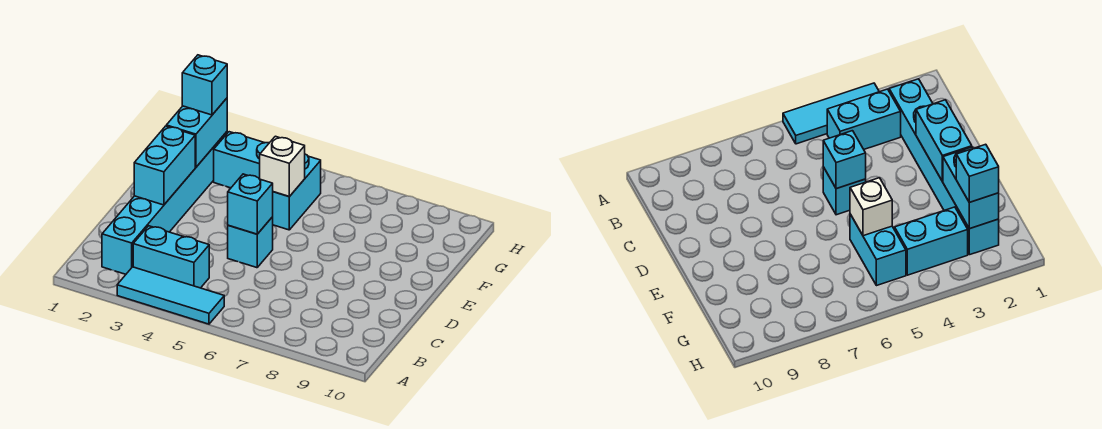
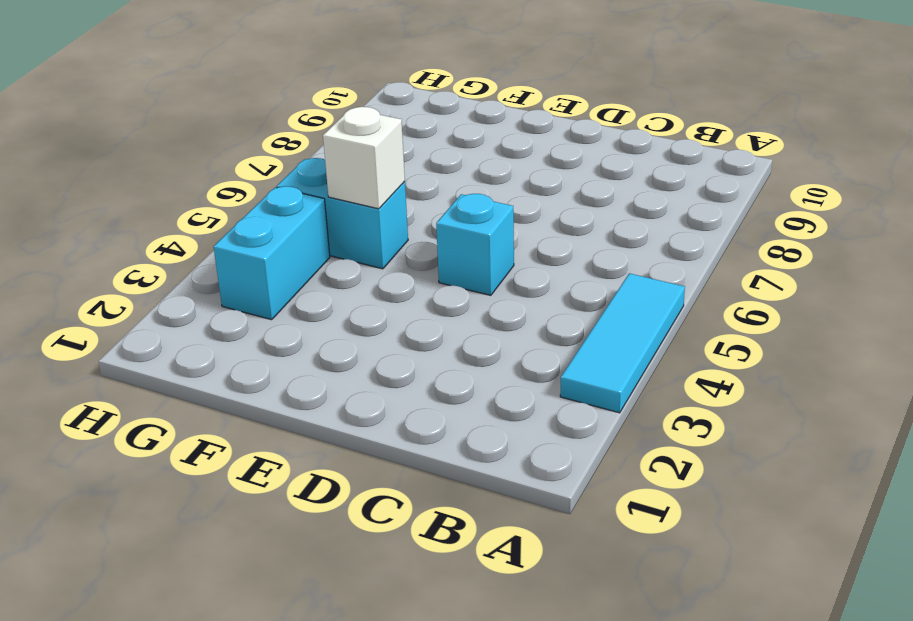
none -> cyan 1x6 brick [102,132,227,274]
none -> cyan 1x2 brick [133,226,209,288]

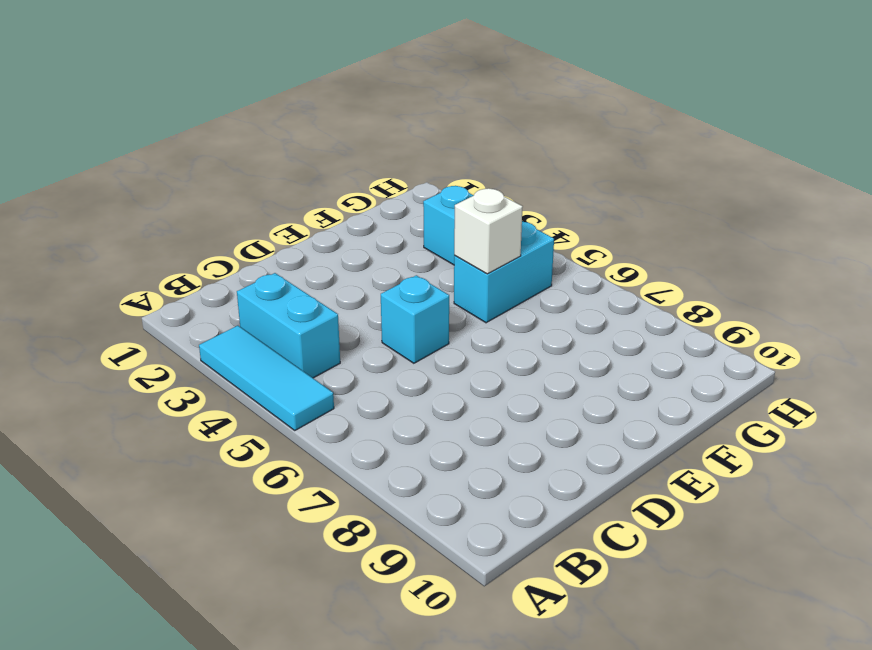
none -> cyan 1x6 brick [102,132,227,274]
none -> cyan 1x2 brick [134,126,195,205]

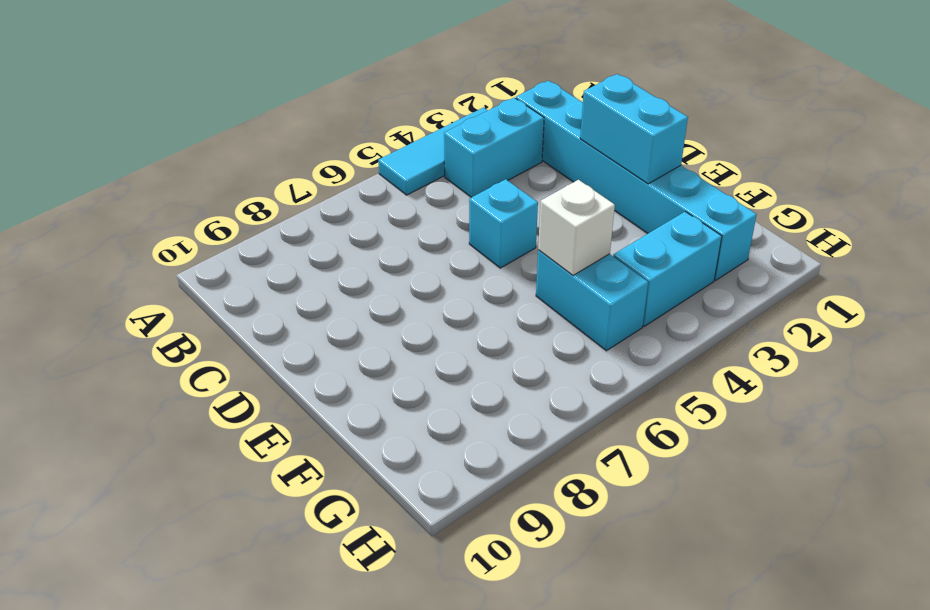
none -> cyan 1x1 brick [228,174,273,234]
none -> cyan 1x2 brick [166,98,227,167]

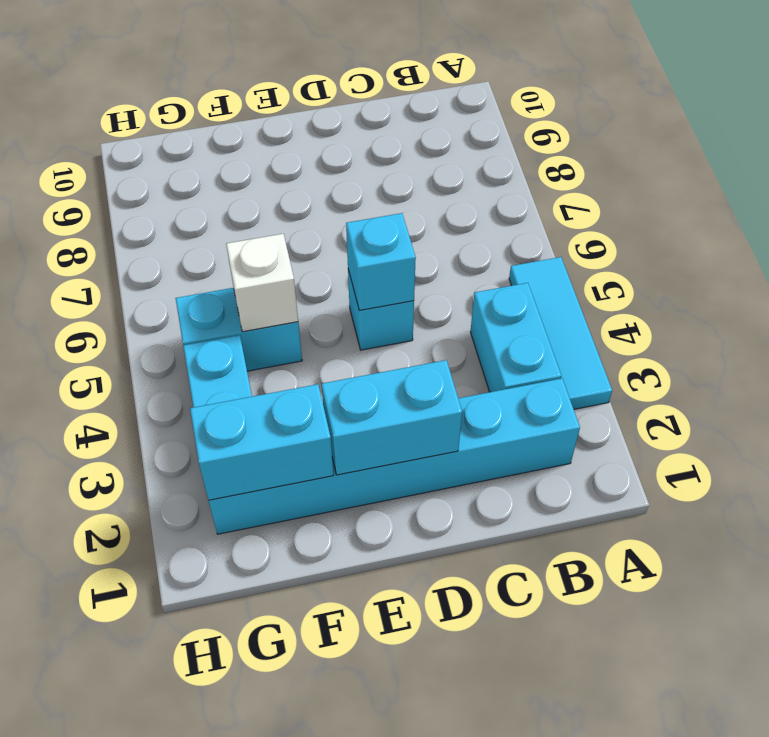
none -> cyan 1x1 brick [182,55,227,115]

